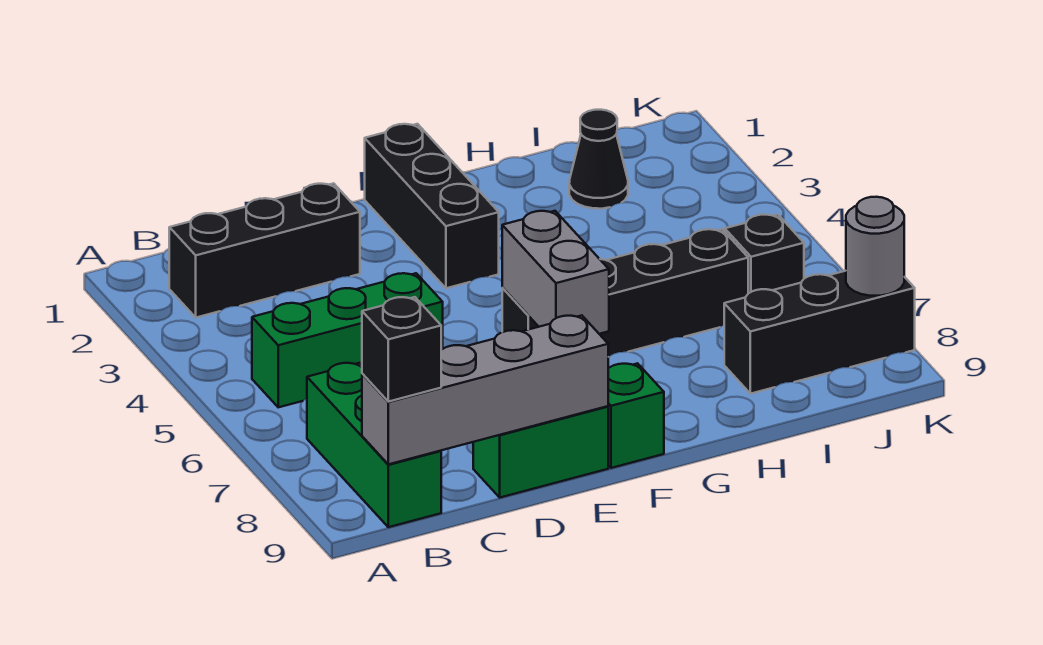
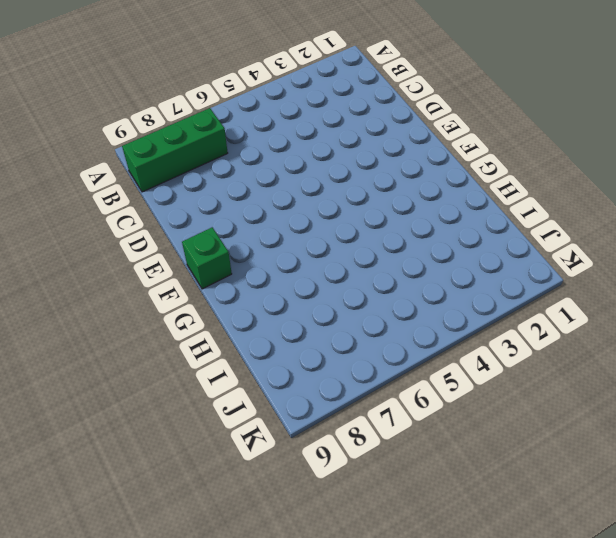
none -> black 1x3 brick [169,183,360,318]
none -> green 1x3 brick [252,273,443,407]
none -> green 1x2 brick [473,406,608,498]

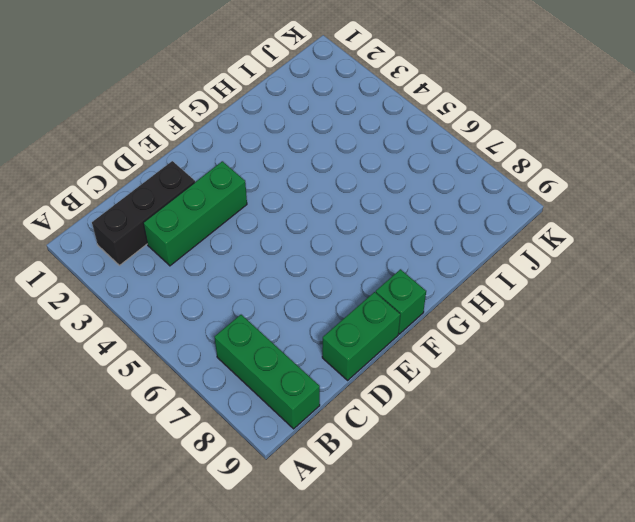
green 1x3 brick [143,161,247,266] -> green 1x3 brick moved to [252,273,443,407]
none -> black 1x3 brick [365,124,499,288]
none -> black 1x4 brick [502,229,748,357]
none -> black 1x1 cone [569,110,628,209]

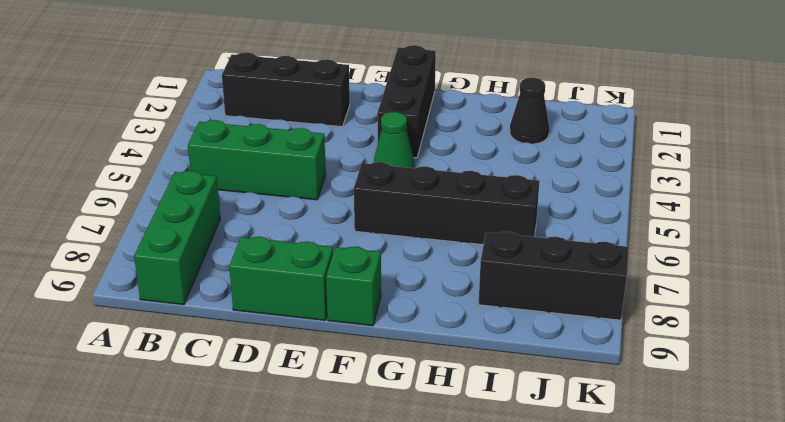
green 1x1 cone [374,112,414,168] -> none
none -> black 1x1 brick [725,214,804,293]
none -> grey 1x4 brick [362,316,608,464]
none -> grey 1x2 brick [502,211,609,334]

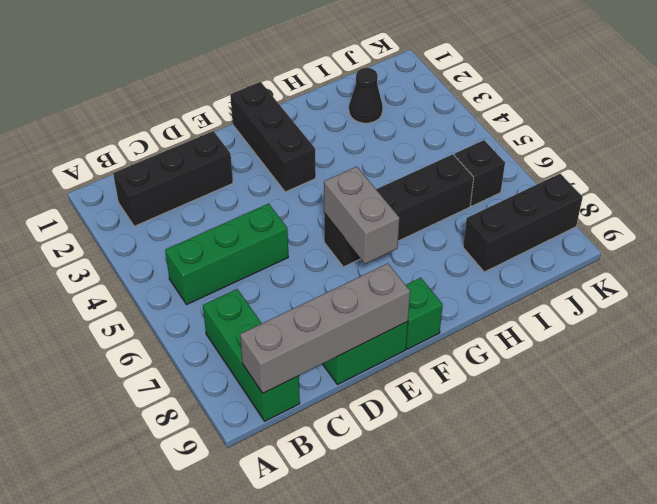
none -> grey 1x1 round brick [846,197,904,296]
none -> black 1x1 brick [362,297,441,402]

